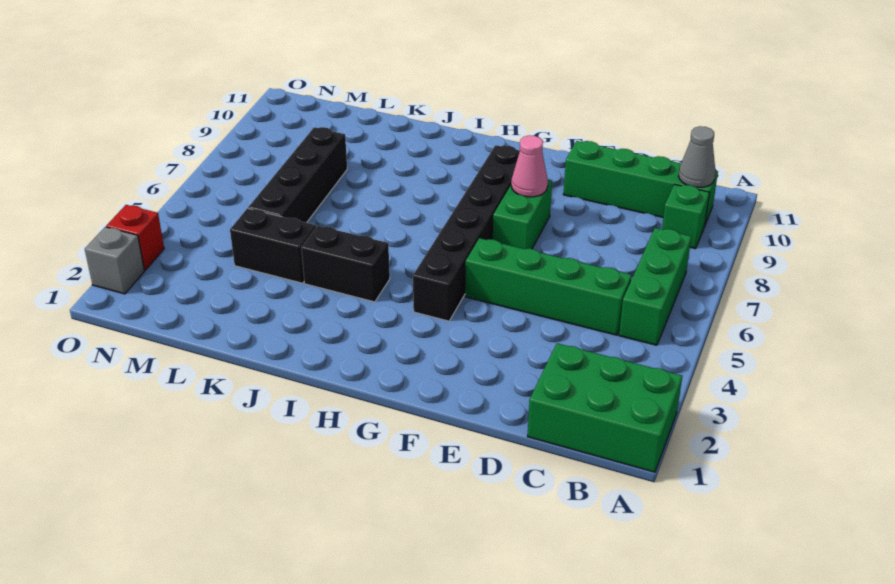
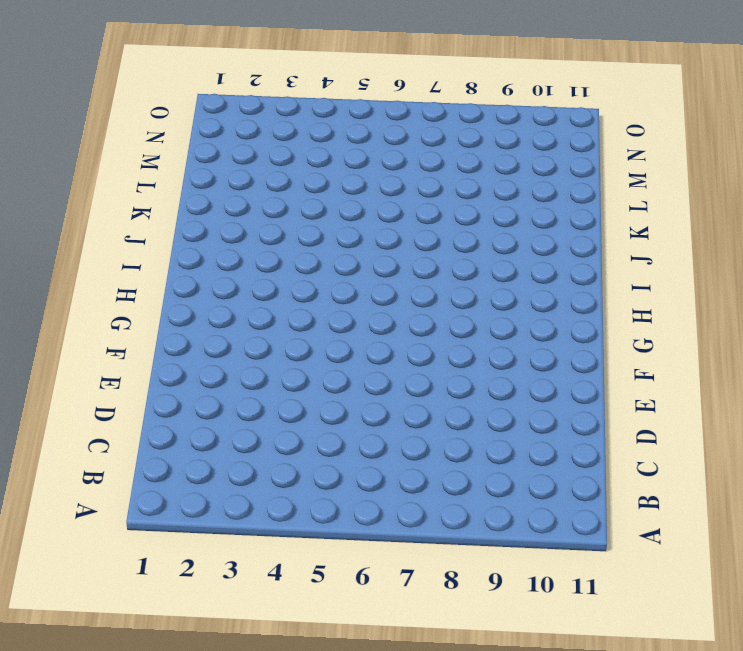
none -> green 2x3 brick [527,343,682,472]
none -> green 1x3 brick [619,228,691,345]
none -> green 1x1 brick [662,184,710,249]

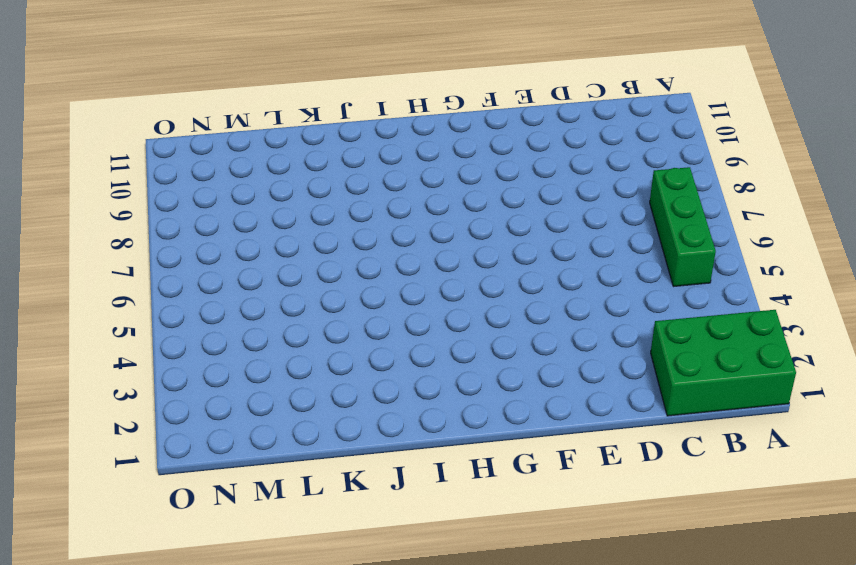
none -> green 1x1 brick [662,184,710,249]
none -> green 1x4 brick [563,141,718,227]
none -> green 1x4 brick [465,238,632,335]

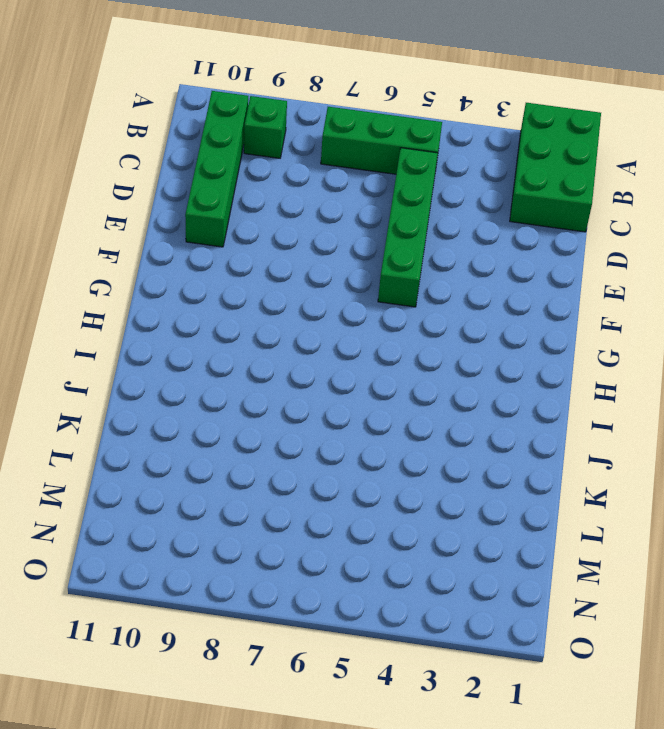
none -> green 1x2 brick [493,180,552,249]
none -> black 1x6 brick [413,145,520,321]
none -> black 1x2 brick [301,226,390,302]

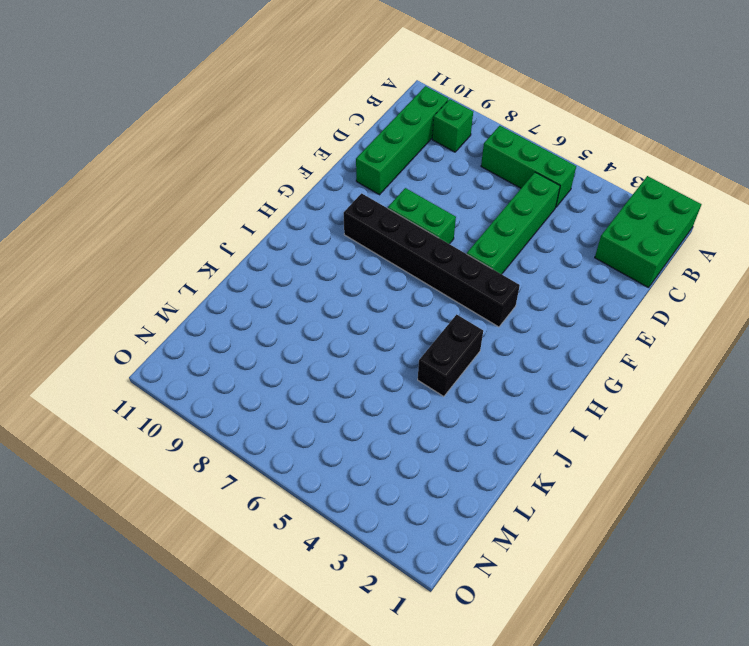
none -> black 1x2 brick [230,208,316,283]
none -> black 1x4 brick [248,127,347,223]
none -> grey 1x1 brick [85,227,144,294]

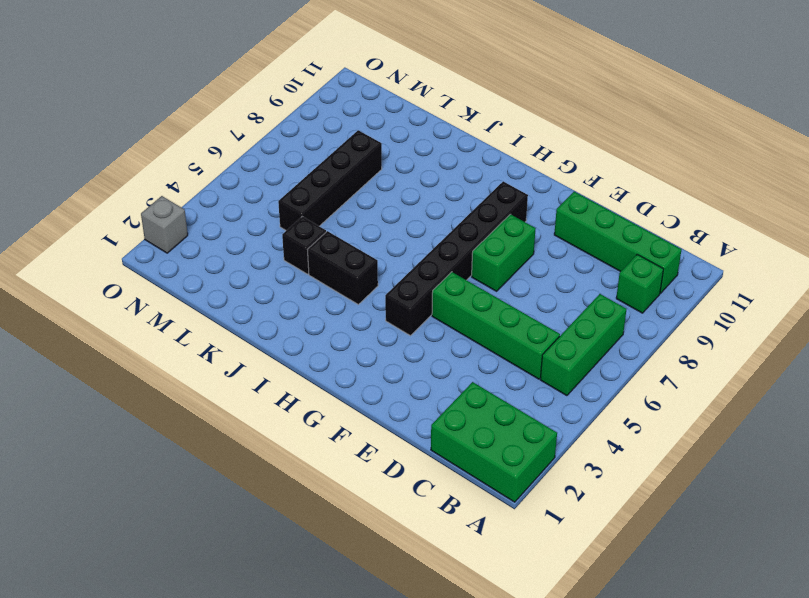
black 1x1 brick [282,217,326,274] -> black 1x2 brick [230,208,316,283]
none -> red 1x1 brick [106,205,164,270]
none -> grey 1x1 cone [679,126,716,187]
none -> pink 1x1 cone [511,135,548,197]

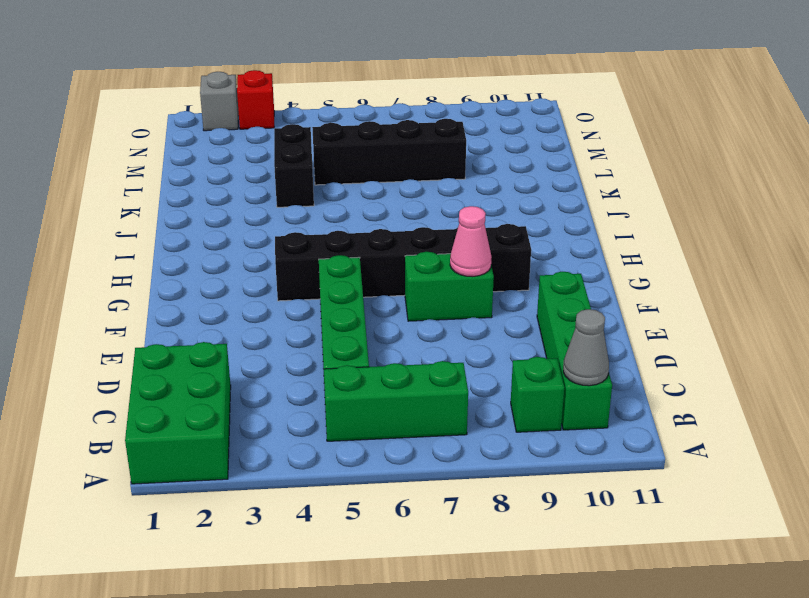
none -> black 1x2 brick [301,226,390,302]

